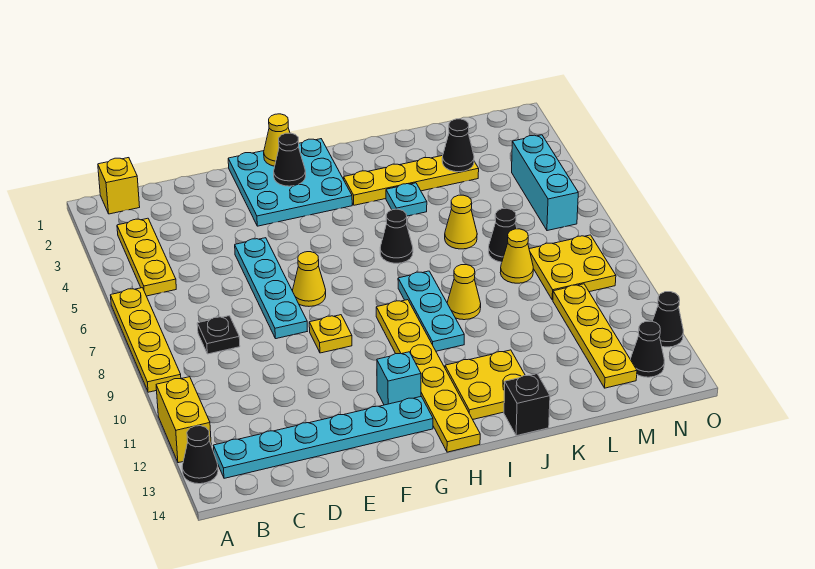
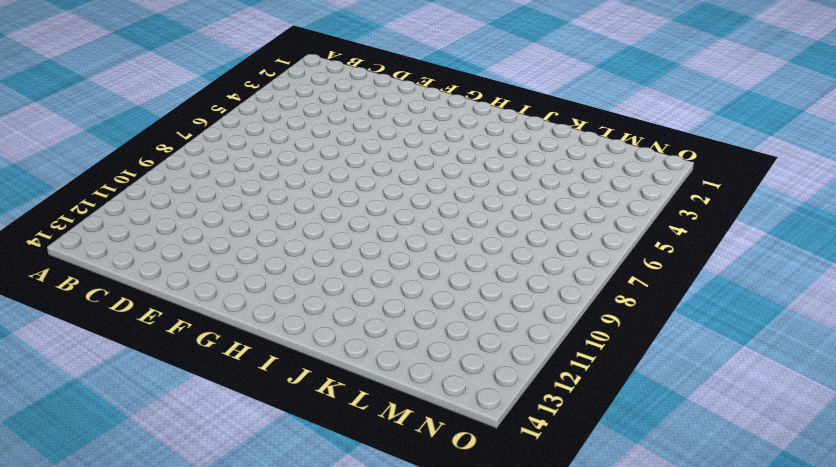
none -> yellow 1x4 plate [111,288,181,392]
none -> yellow 1x2 brick [156,377,211,463]
none -> black 1x1 cone [182,426,218,484]
none -> yellow 1x1 brick [98,158,140,214]

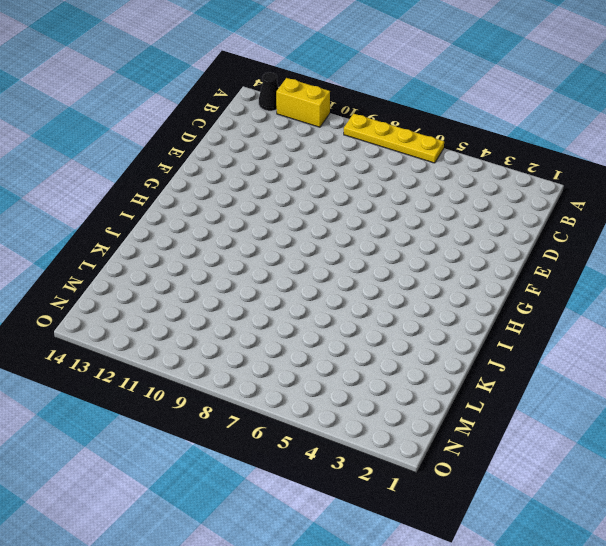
none -> yellow 1x1 brick [98,158,140,214]
none -> yellow 1x3 plate [117,218,176,296]
none -> cyan 1x6 plate [213,397,433,478]
none -> black 1x1 plate [197,316,240,354]

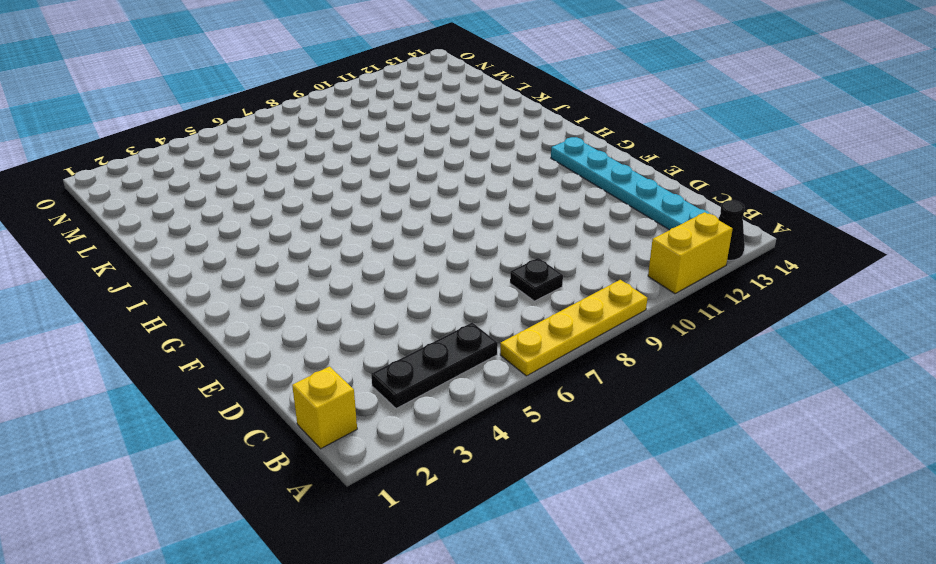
black 1x3 plate [371,323,498,409] -> yellow 1x3 plate [117,218,176,296]
none -> cyan 1x4 plate [235,238,307,339]
none -> cyan 3x3 plate [228,139,352,226]
none -> yellow 1x1 cone [293,252,326,306]
none -> yellow 1x1 plate [309,315,352,353]

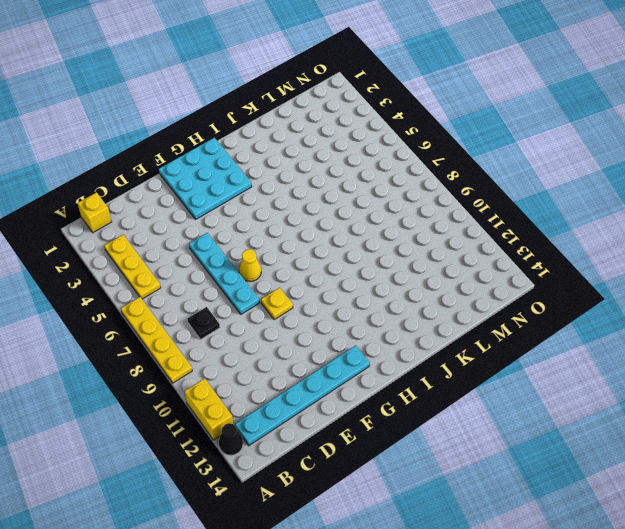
none -> cyan 1x1 brick [377,352,421,405]
none -> yellow 1x6 plate [376,300,480,452]
none -> yellow 1x4 plate [344,156,479,205]
none -> black 1x1 cone [380,209,413,263]

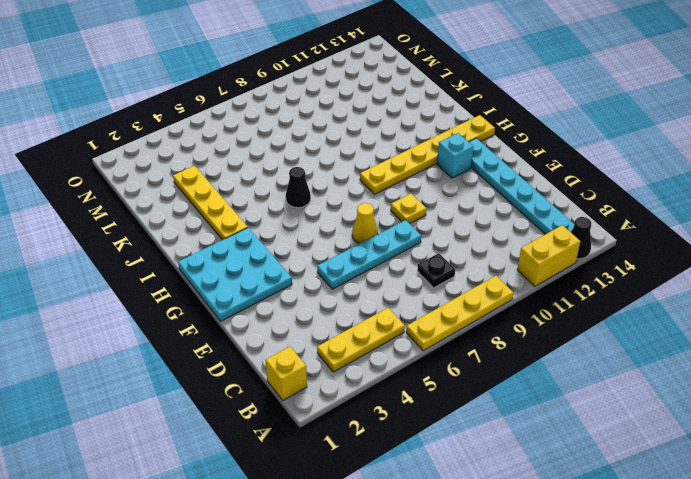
none -> cyan 1x3 plate [398,271,464,351]
none -> yellow 2x2 plate [445,350,525,419]
none -> cyan 1x1 plate [386,183,427,216]
none -> yellow 1x1 cone [447,265,481,320]

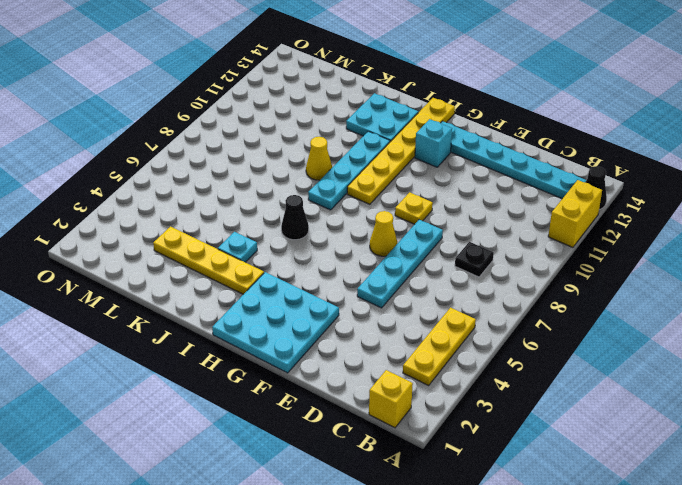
cyan 1x4 plate [308,131,390,210] -> cyan 1x3 plate [398,271,464,351]
cyan 2x2 plate [346,93,418,142] -> yellow 2x2 plate [445,350,525,419]
none -> yellow 1x4 plate [111,288,181,392]
none -> black 1x1 brick [504,374,550,436]
none -> yellow 1x1 cone [445,195,477,249]
none -> black 1x1 cone [488,208,517,262]

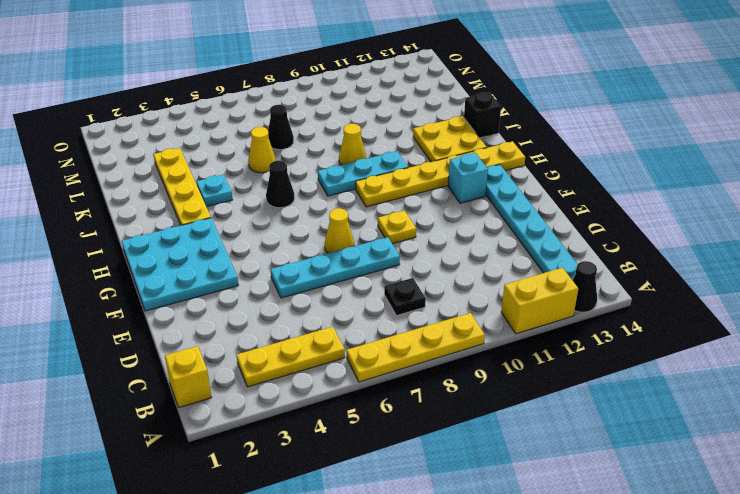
none -> yellow 1x1 cone [500,229,533,283]
none -> yellow 2x2 plate [529,235,616,300]
none -> yellow 1x4 plate [553,284,637,388]
none -> cyan 1x3 brick [512,135,578,231]

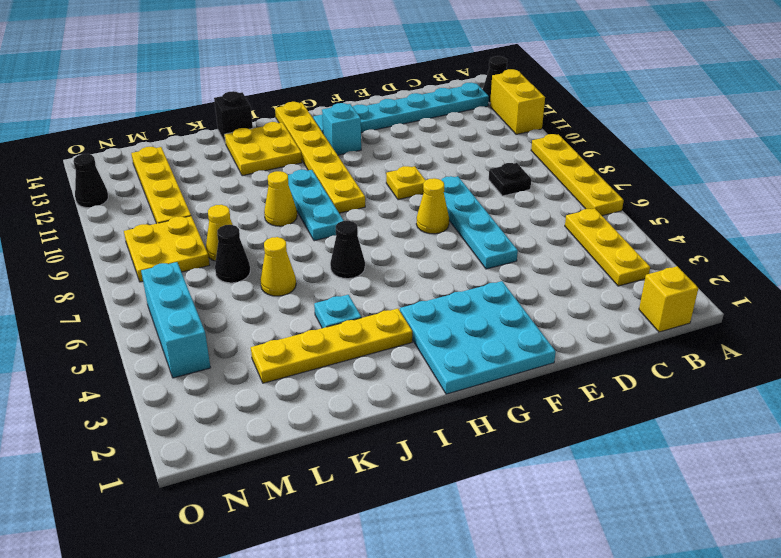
none -> black 1x1 cone [631,321,664,377]
none -> yellow 1x1 cone [264,114,290,166]
none -> black 1x1 cone [274,133,306,186]
none -> black 1x1 cone [442,119,474,172]

